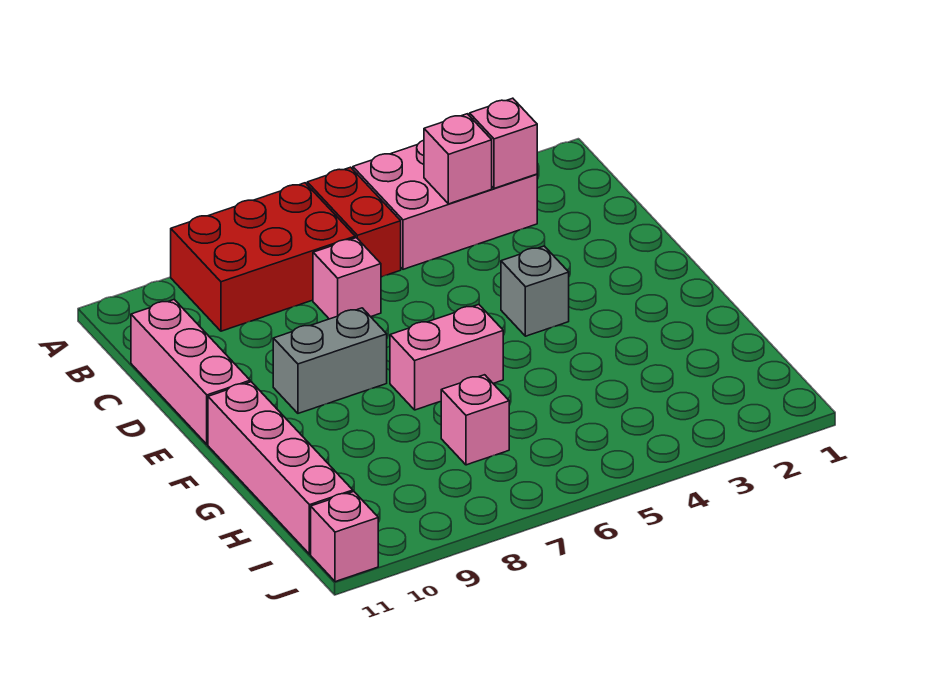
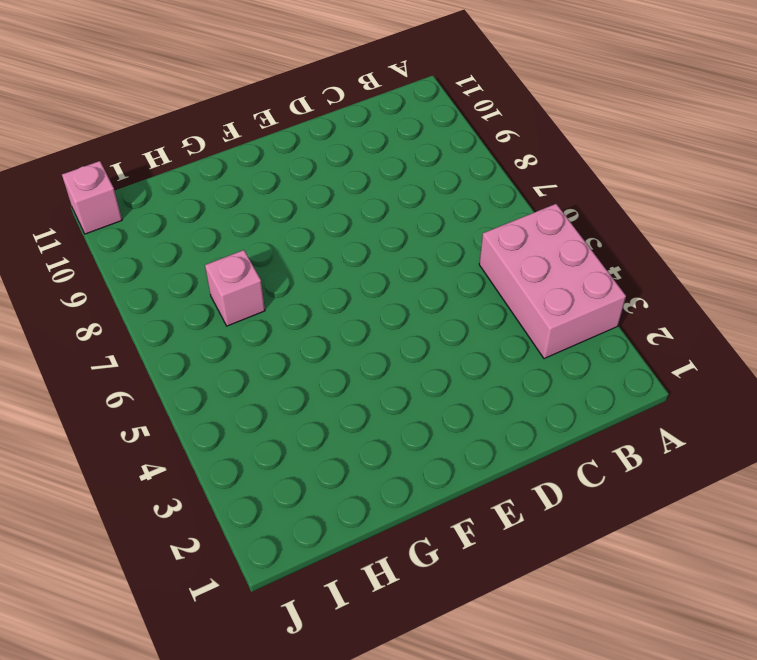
none -> red 1x2 brick [307,167,401,277]
none -> red 2x3 brick [171,183,355,331]
none -> pink 1x1 brick [313,238,381,319]

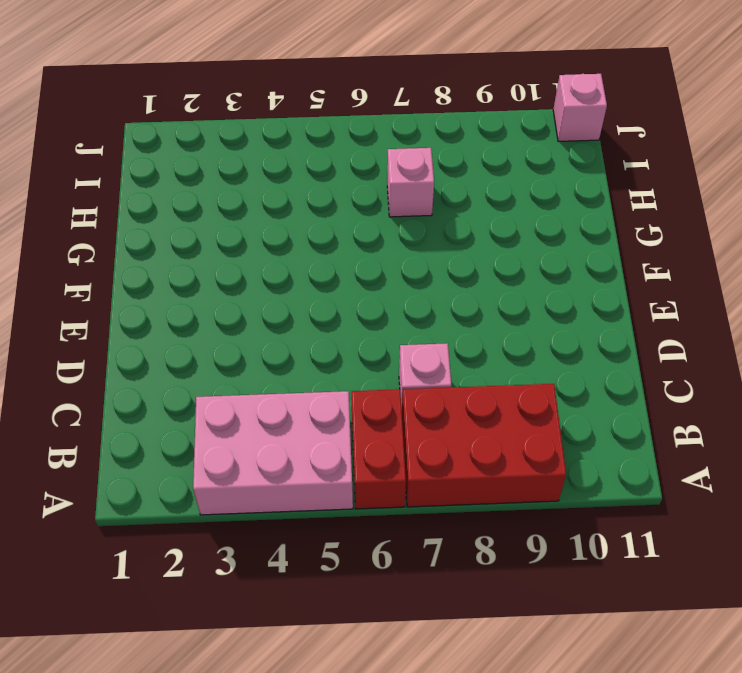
none -> pink 1x3 brick [131,300,250,444]
none -> grey 1x1 brick [501,246,569,336]
none -> grey 1x2 brick [273,308,387,413]

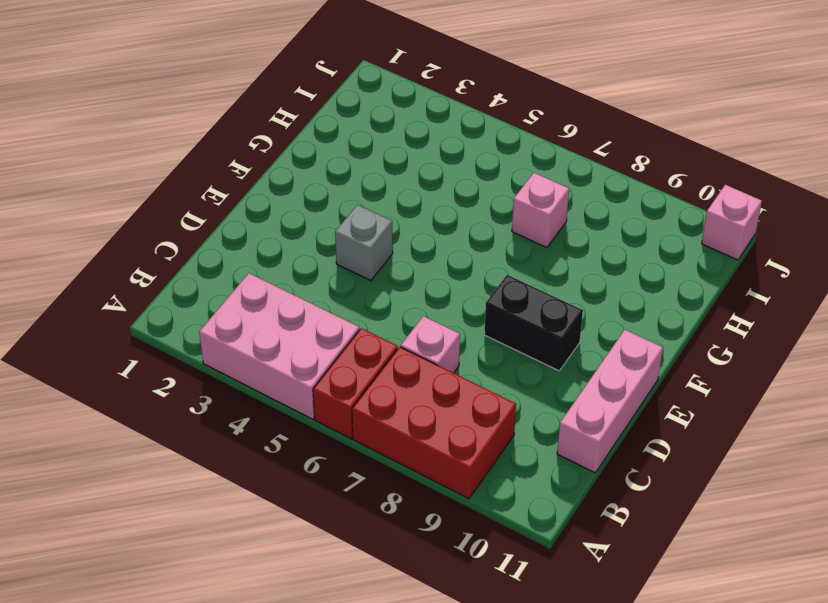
black 1x2 brick [484,275,583,371] -> grey 1x2 brick [273,308,387,413]
none -> pink 1x2 brick [390,305,503,410]
none -> pink 1x4 brick [208,382,353,554]
none -> pink 1x1 brick [470,98,537,188]

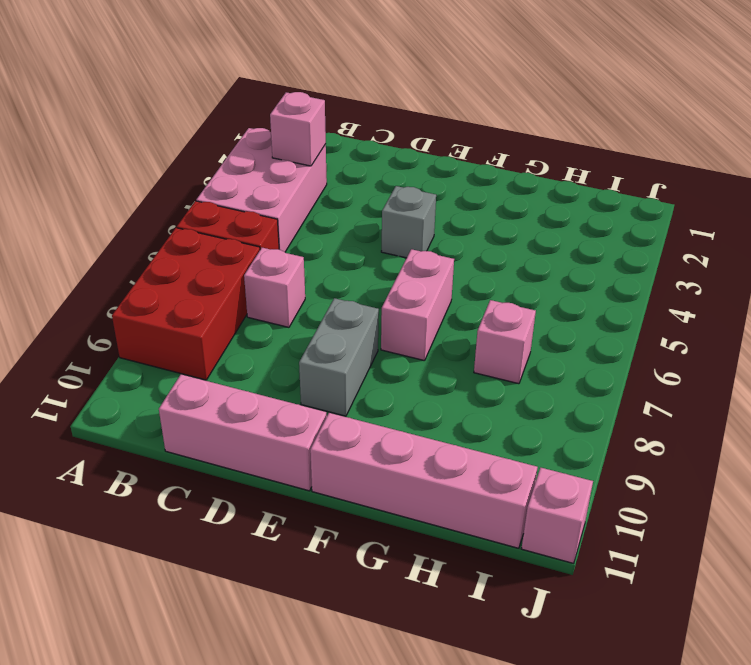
none -> pink 1x1 brick [424,114,492,204]

